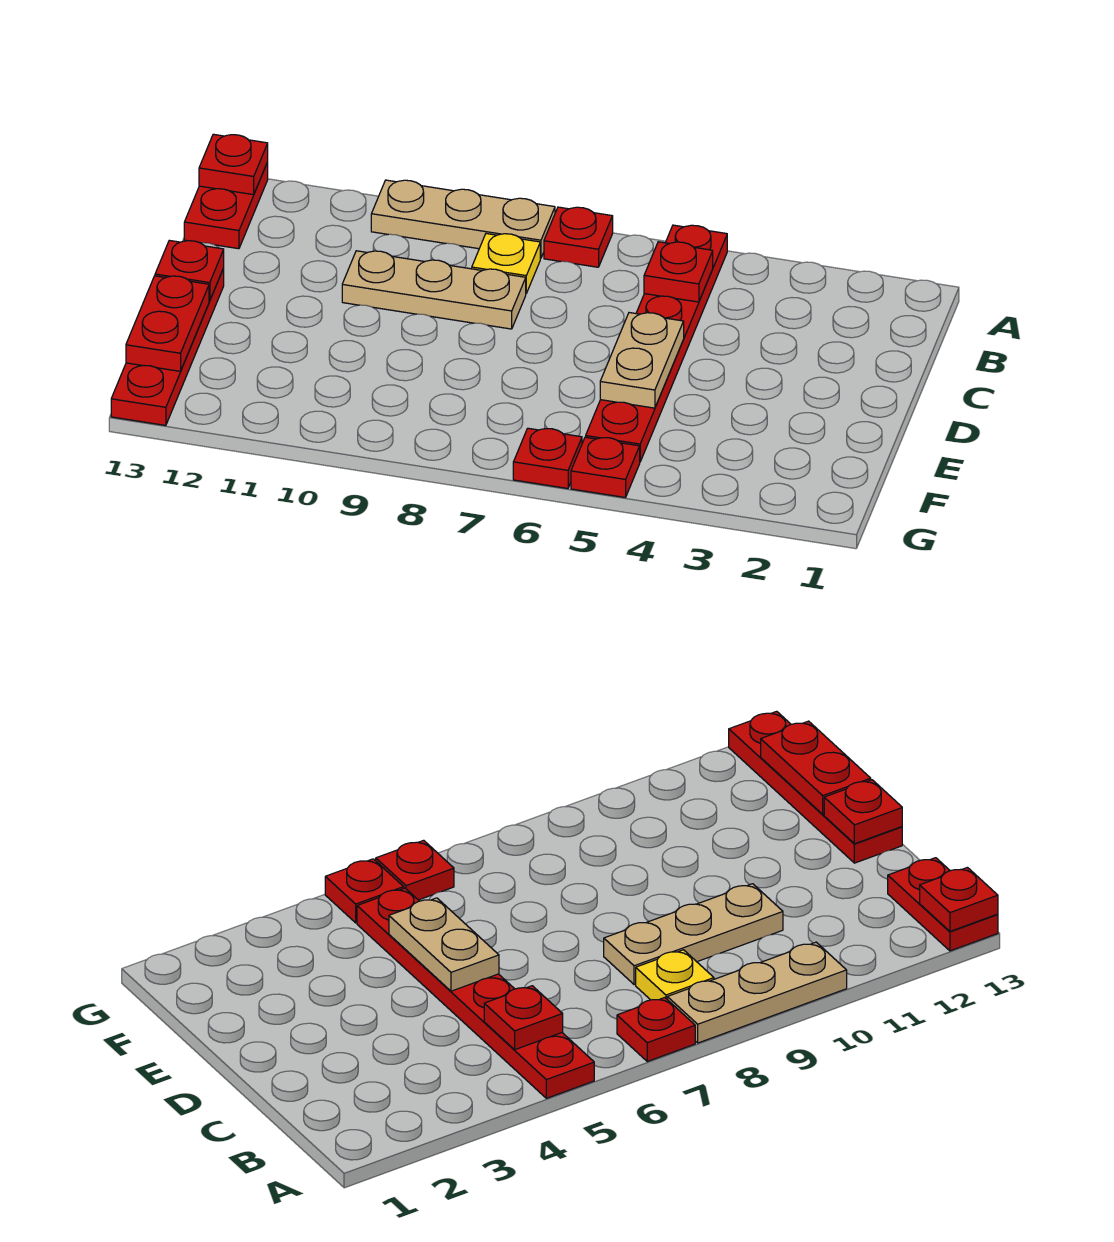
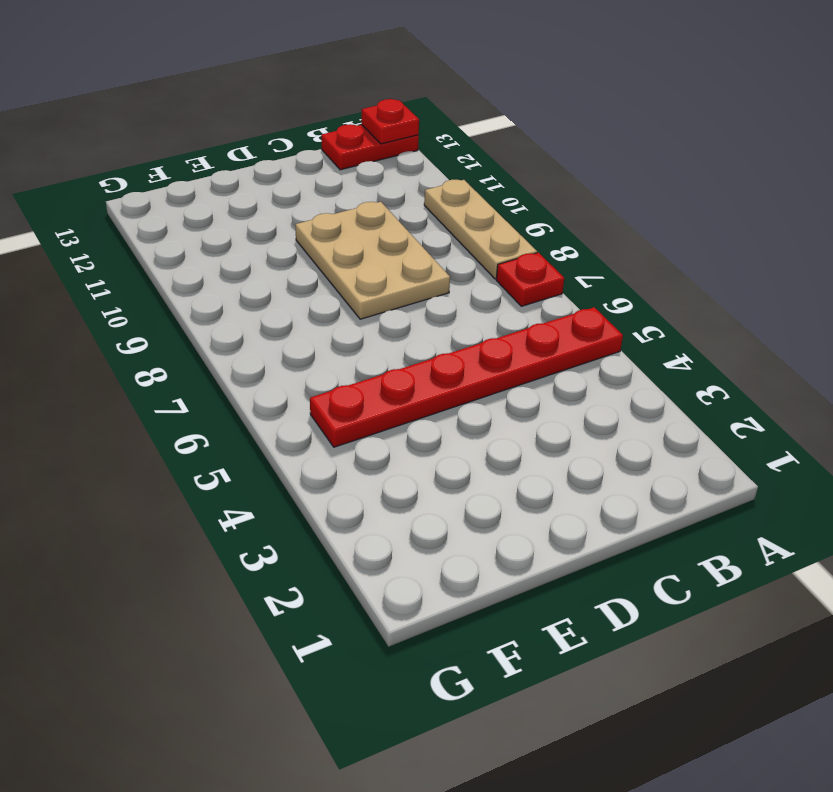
tan 2x3 plate [295,202,450,319] -> tan 1x3 plate [342,251,526,329]
none -> yellow 1x1 plate [472,234,540,293]
none -> red 1x4 plate [111,269,224,425]
none -> red 1x1 plate [571,437,640,498]

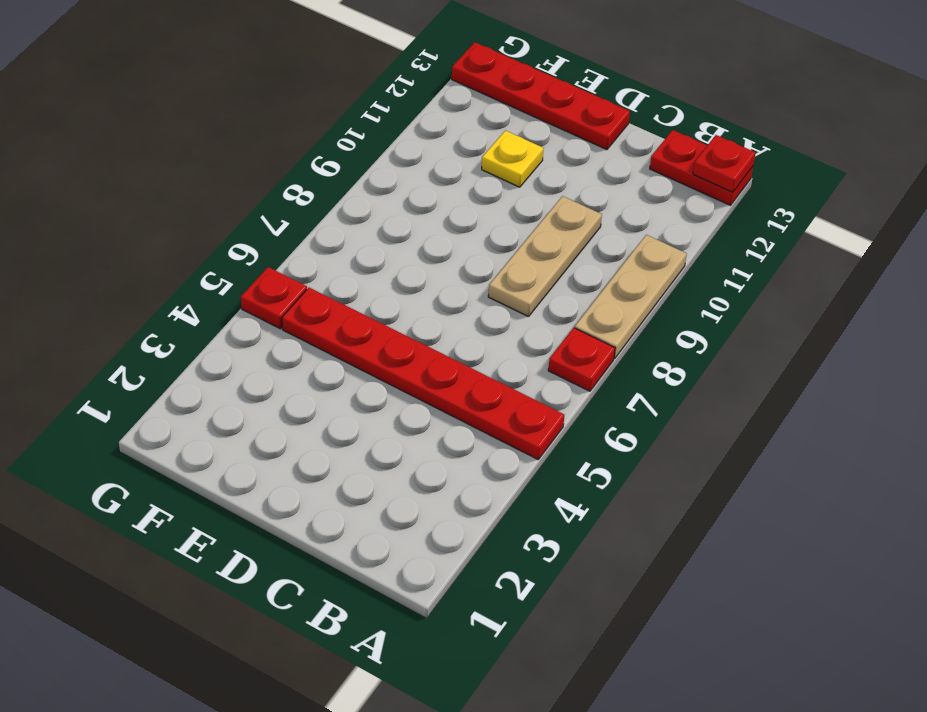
yellow 1x1 plate [482,131,543,187] -> yellow 1x1 plate moved to [472,234,540,293]
none -> red 1x1 plate [513,428,582,488]
none -> red 1x1 plate [644,242,713,302]
none -> tan 1x2 plate [600,313,684,408]

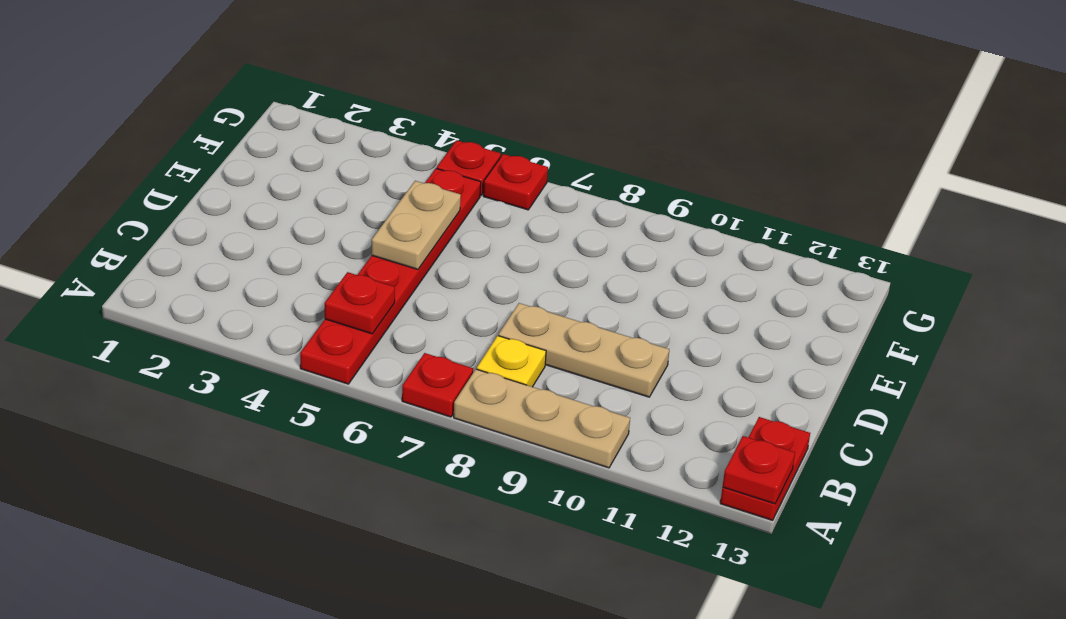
none -> red 1x4 plate [111,269,224,425]
none -> red 1x1 plate [155,240,224,301]
none -> red 1x2 plate [126,276,209,371]

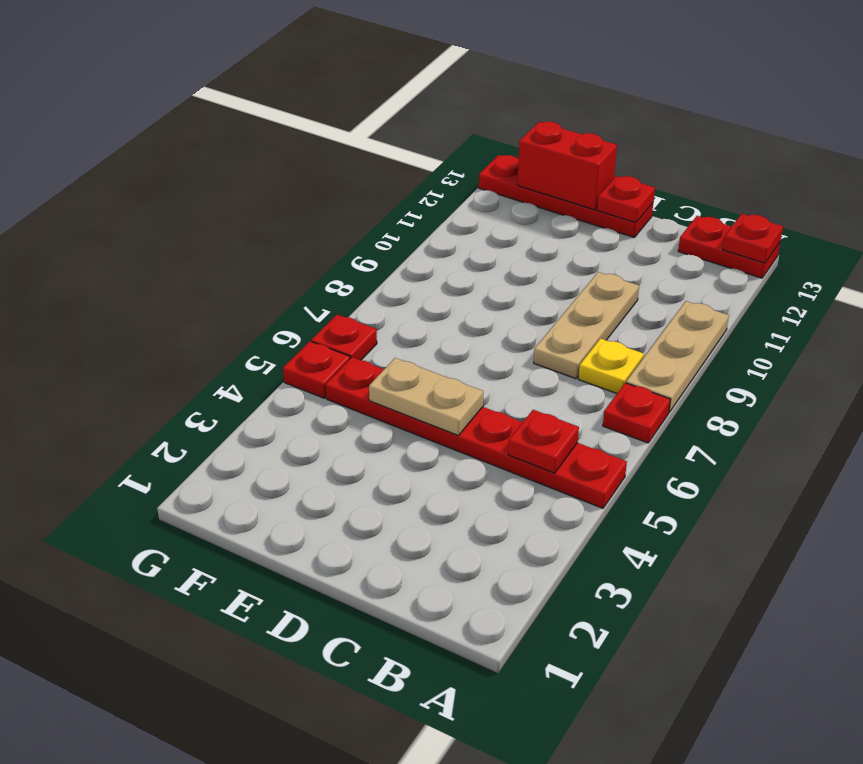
red 1x2 brick [518,122,617,210] -> red 1x2 plate [126,276,209,371]

